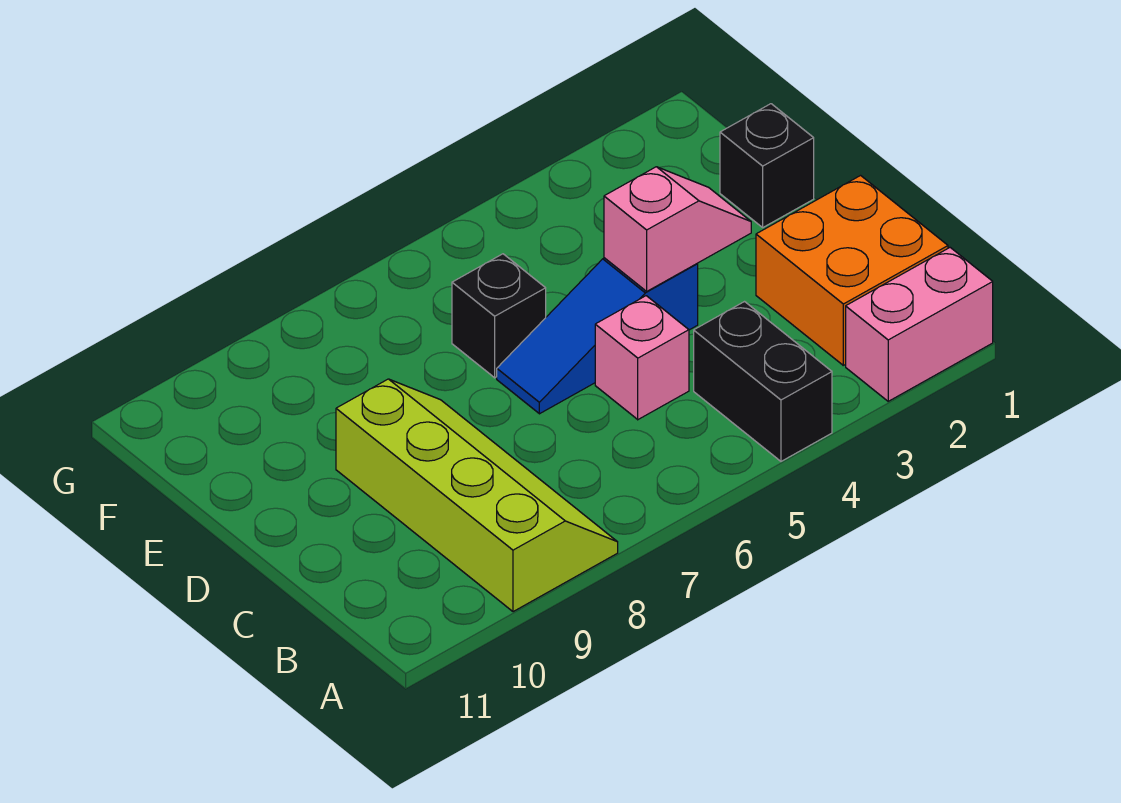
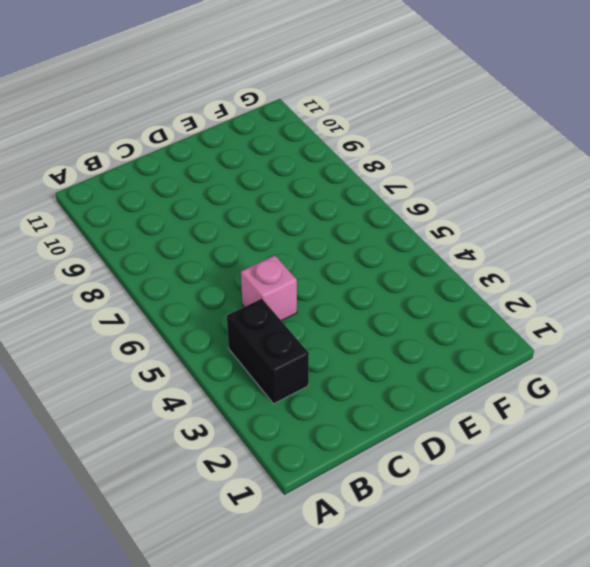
black 1x2 brick [227,299,309,404] -> black 1x2 brick turned to [694,302,832,461]
none -> pink 1x2 brick [846,248,993,401]
none -> lime 2x4 slope [336,379,618,612]

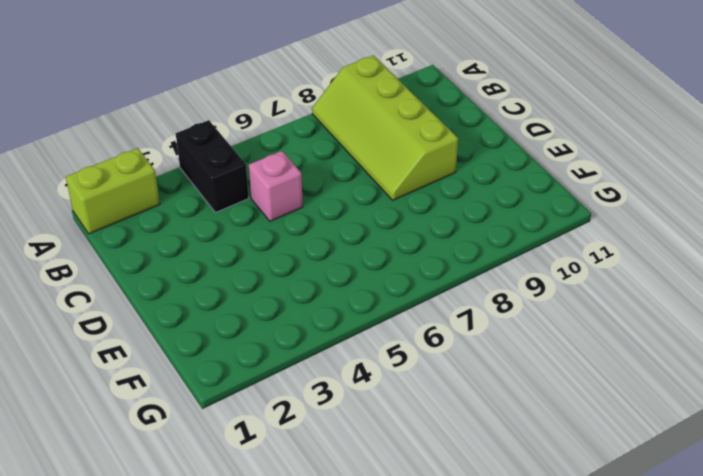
lime 1x2 brick [66,148,160,234] -> pink 1x2 brick [846,248,993,401]
none -> orange 2x2 brick [756,176,948,365]
none -> blue 1x3 slope [497,258,698,414]

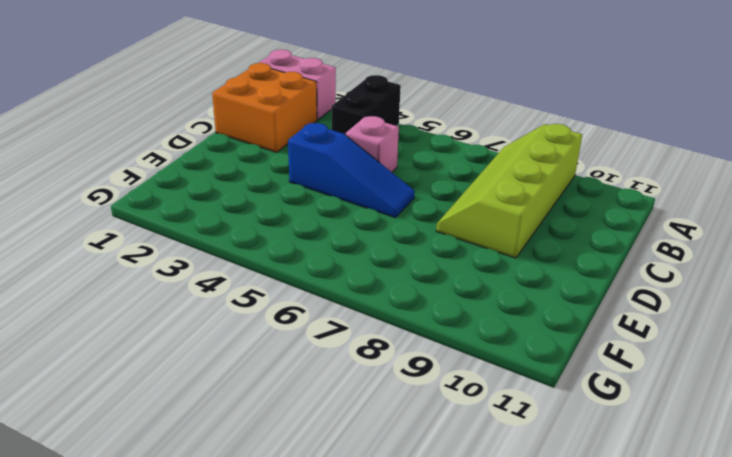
none -> black 1x1 brick [720,104,814,227]
none -> black 1x1 brick [452,254,546,378]

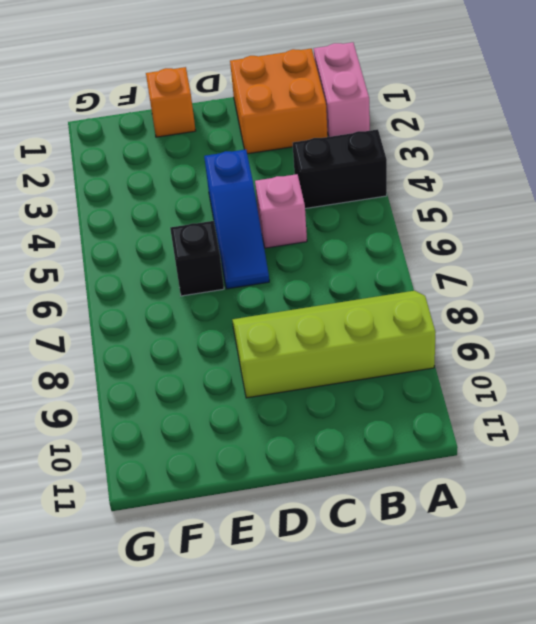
orange 1x1 brick [146,67,196,137] -> black 1x1 brick [720,104,814,227]
none -> pink 1x2 slope [604,167,751,291]

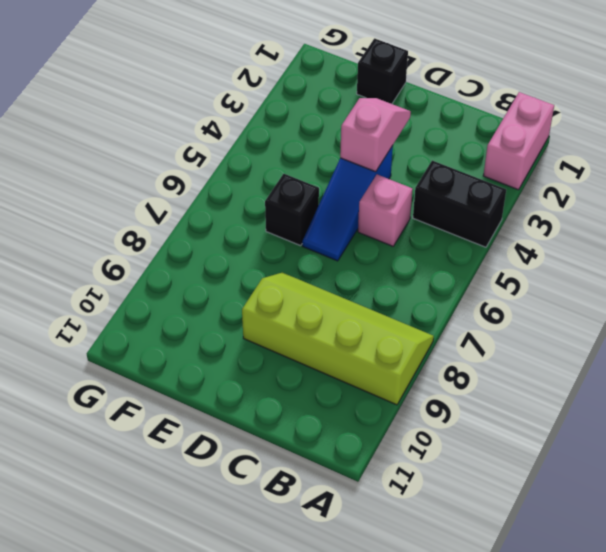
none -> orange 2x2 brick [756,176,948,365]

